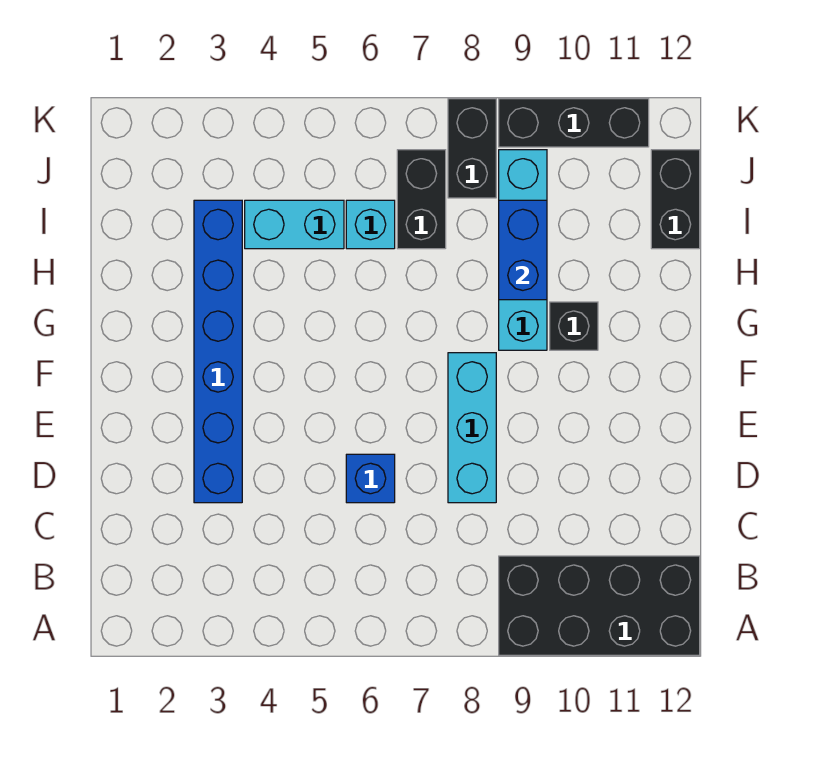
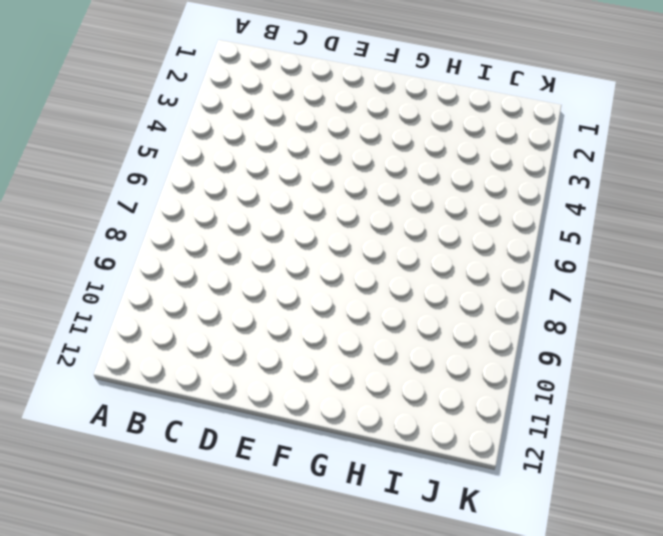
none -> black 2x4 brick [499,556,700,655]
none -> blue 1x6 brick [194,200,242,503]
none -> blue 1x1 brick [346,454,395,503]

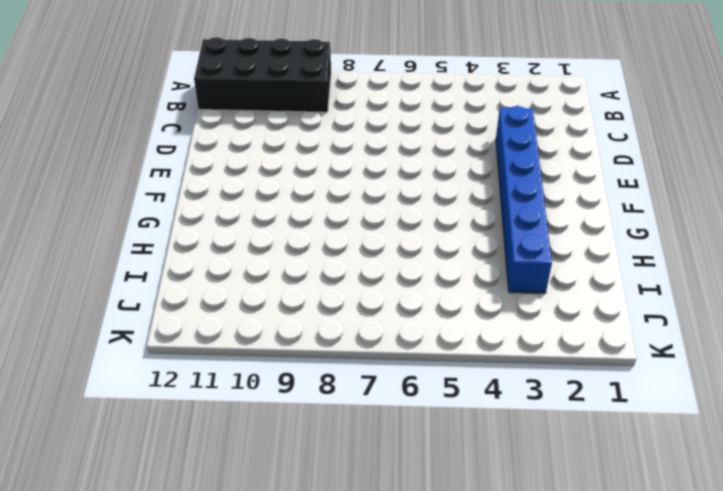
none -> blue 1x1 brick [346,454,395,503]
none -> cyan 1x3 brick [448,353,496,503]
none -> cyan 1x4 brick [499,150,547,350]

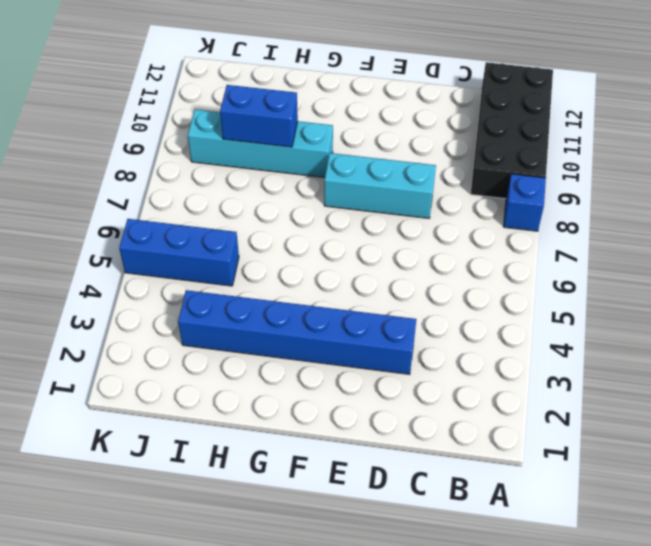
blue 1x1 brick [504,174,546,231] -> blue 1x1 brick moved to [346,454,395,503]
blue 1x3 brick [119,219,239,286] -> cyan 1x2 brick [245,200,344,249]
none -> black 1x1 brick [550,302,598,350]
none -> cyan 1x1 brick [346,200,395,249]
none -> black 1x2 brick [397,150,446,249]

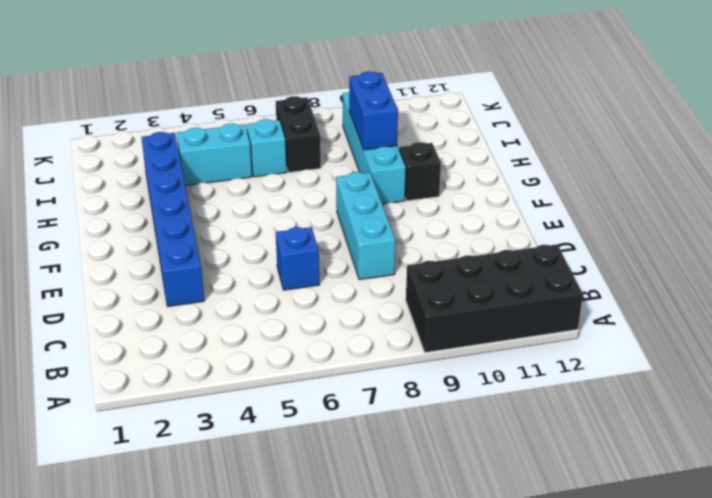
none -> black 1x2 brick [651,150,700,249]
none -> black 1x2 brick [448,99,496,198]
none -> black 1x3 brick [499,99,649,147]

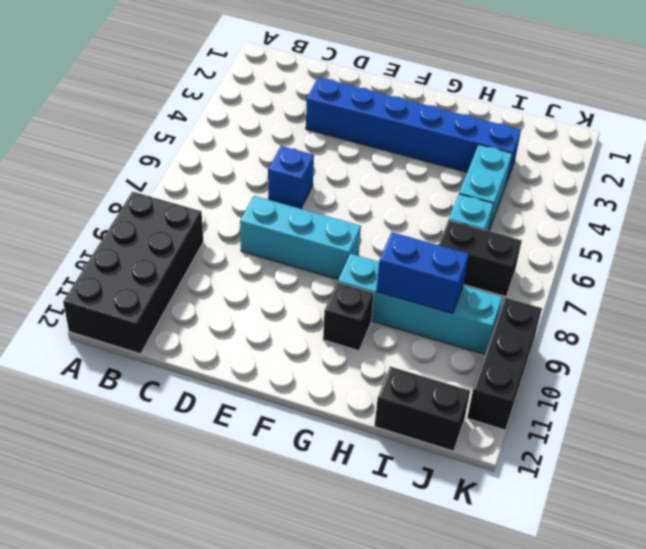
none -> black 1x2 brick [448,99,496,198]

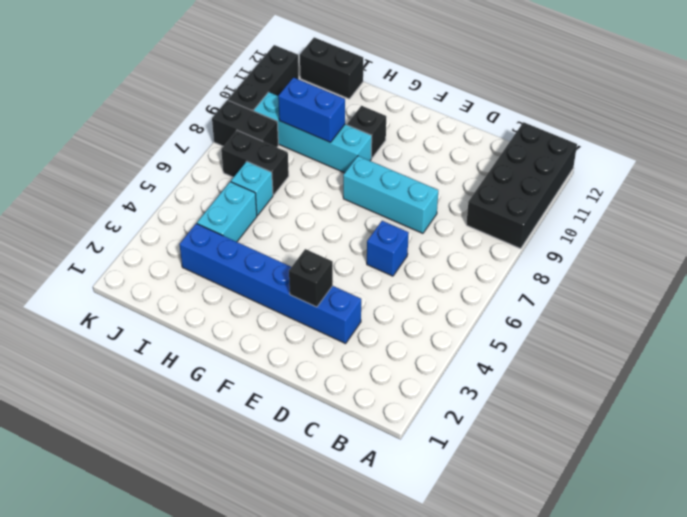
black 1x1 brick [289,249,333,307] -> none

